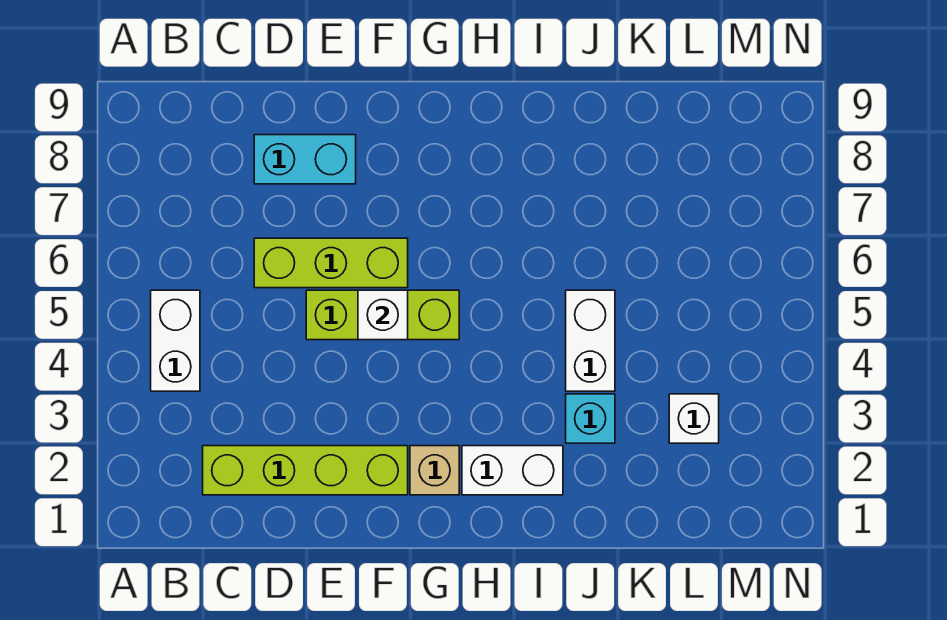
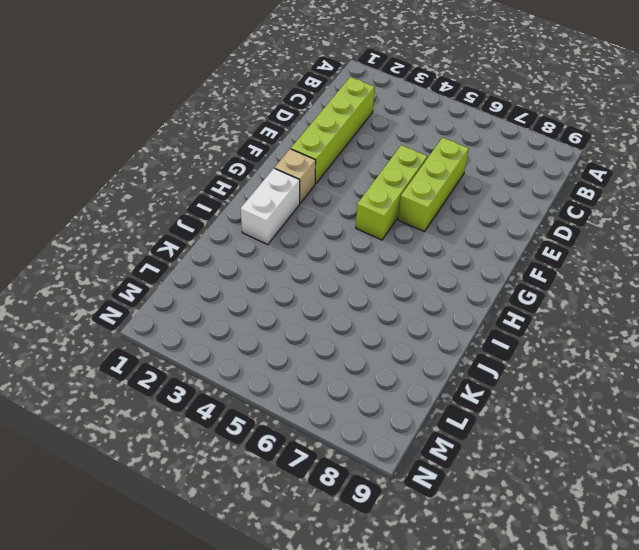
none -> white 1x2 brick [151,290,200,391]
none -> cyan 1x2 brick [254,135,356,184]

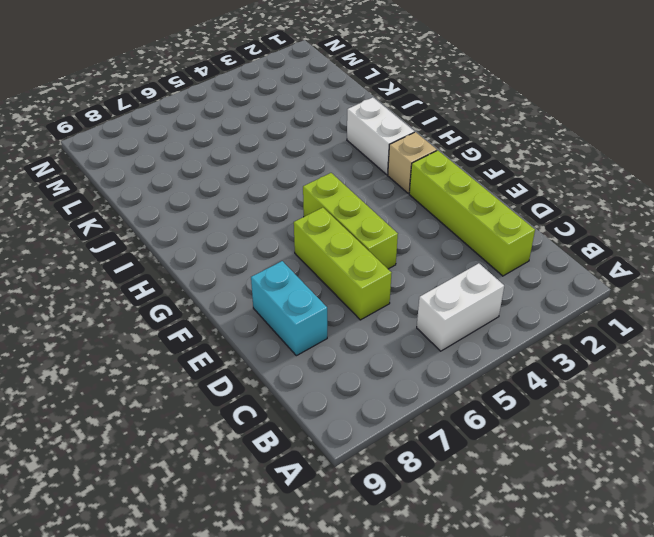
none -> cyan 1x1 brick [566,394,615,443]
none -> white 1x2 brick [566,290,615,391]

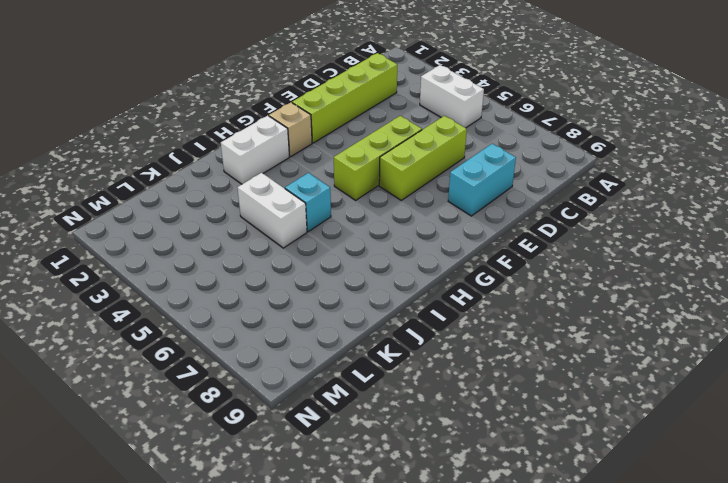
cyan 1x1 brick [285,173,331,232] -> cyan 1x1 brick moved to [566,394,615,443]
none -> white 1x1 brick [669,394,719,443]
none -> white 1x1 brick [358,290,408,340]

